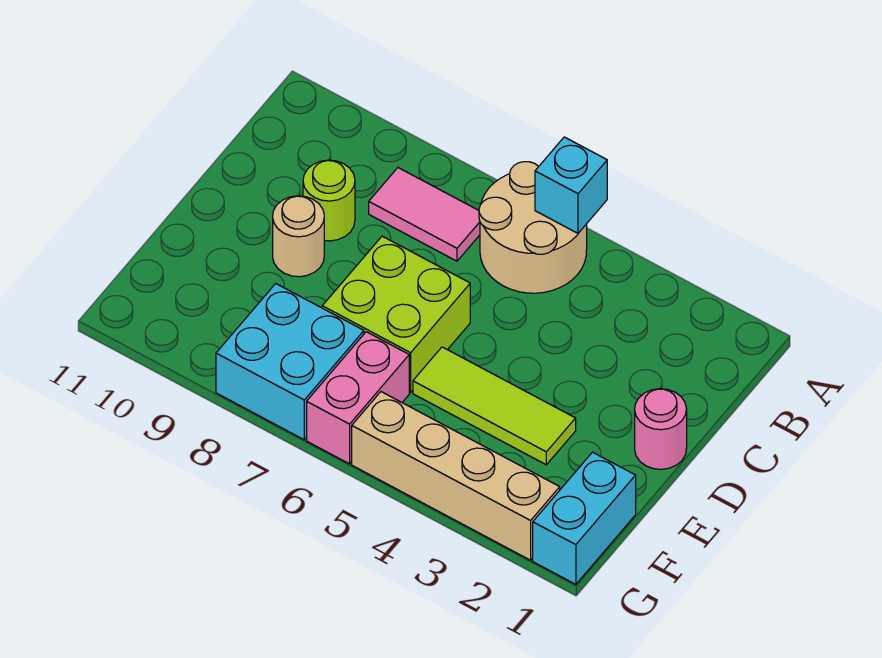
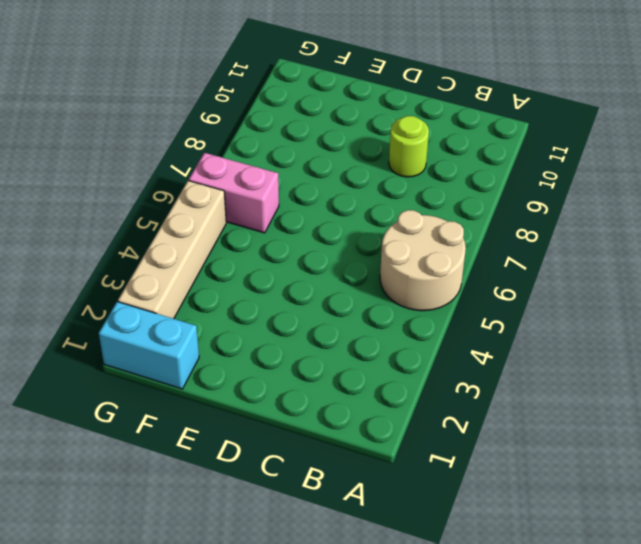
none -> pink 1x2 tile [369,168,480,261]
none -> pink 1x1 round brick [635,389,687,469]
none -> lime 2x2 brick [322,236,470,392]

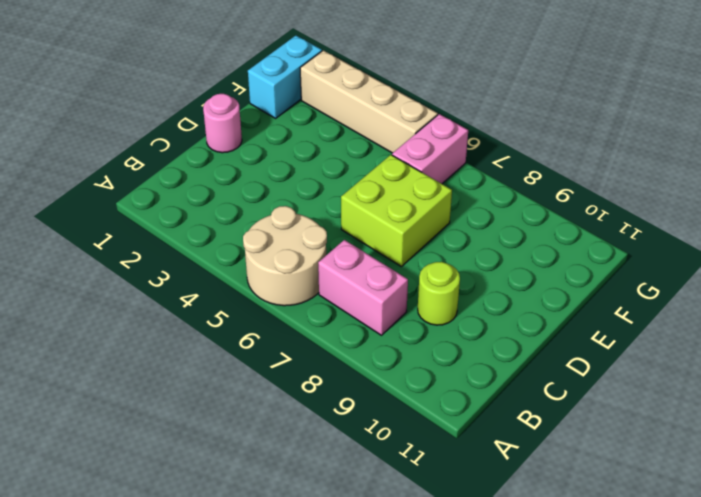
pink 1x2 brick [318,240,408,335] -> pink 1x2 tile [369,168,480,261]
none -> tan 1x1 round brick [273,196,324,277]
none -> lime 1x3 tile [413,347,576,465]
none -> cyan 2x2 brick [216,284,364,440]

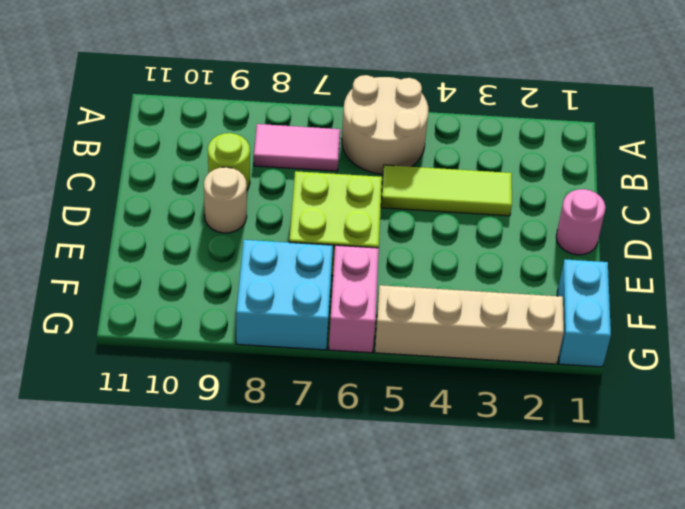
lime 1x3 tile [381,165,512,216] -> lime 1x3 tile moved to [413,347,576,465]
none -> cyan 1x1 brick [535,137,607,233]

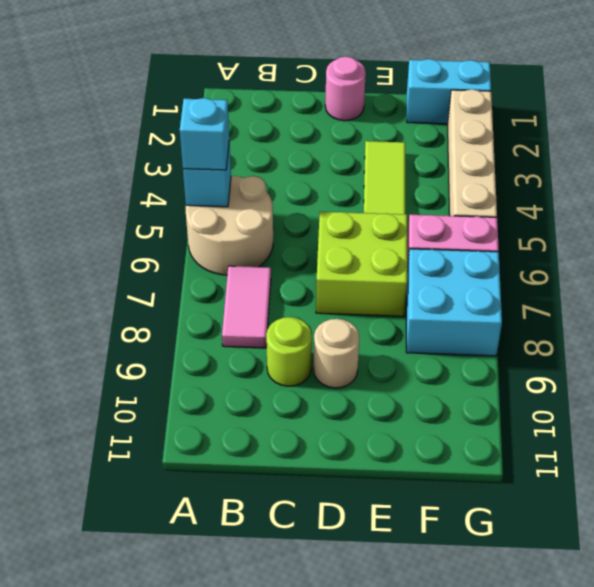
cyan 1x1 brick [180,98,229,170] -> none

